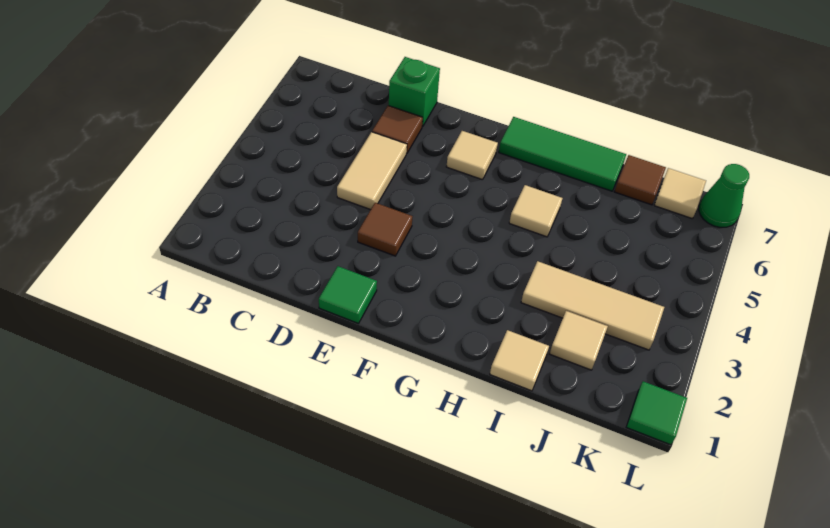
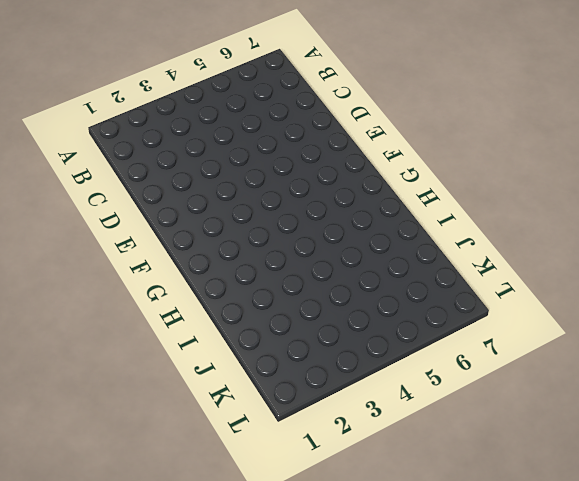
none -> tan 1x2 tile [337,132,407,210]
none -> brown 1x1 tile [372,106,423,153]
none -> green 1x1 brick [389,57,440,127]

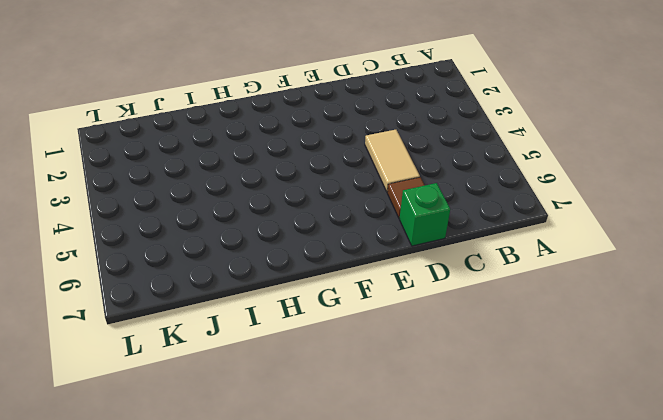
none -> green 1x1 tile [319,266,377,324]
none -> brown 1x1 tile [358,203,413,256]
none -> tan 1x1 tile [446,131,498,180]

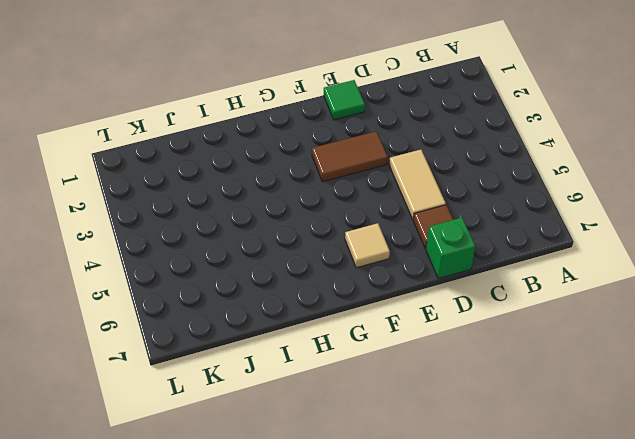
brown 1x2 tile [312,131,388,182] -> brown 1x1 tile [358,203,413,256]
none -> green 1x3 tile [499,117,626,191]
none -> tan 1x1 tile [509,185,562,237]
none -> tan 1x1 tile [490,330,549,391]

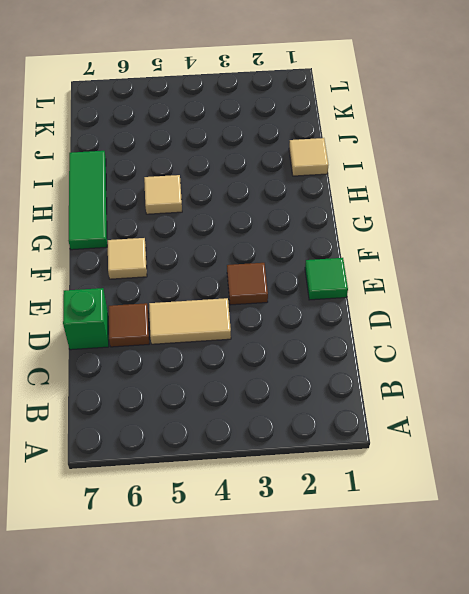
none -> tan 1x3 tile [521,261,664,350]
none -> tan 1x1 tile [550,311,608,370]
none -> brown 1x1 tile [614,155,666,205]

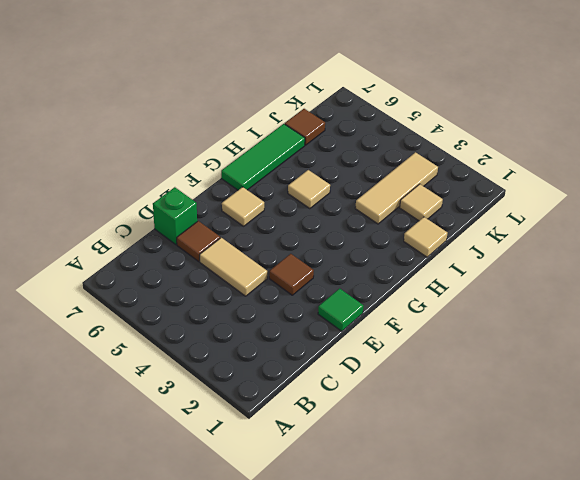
none -> tan 1x1 tile [654,168,706,219]
none -> green 1x1 tile [626,381,687,445]
none -> green 1x1 cone [699,164,749,227]

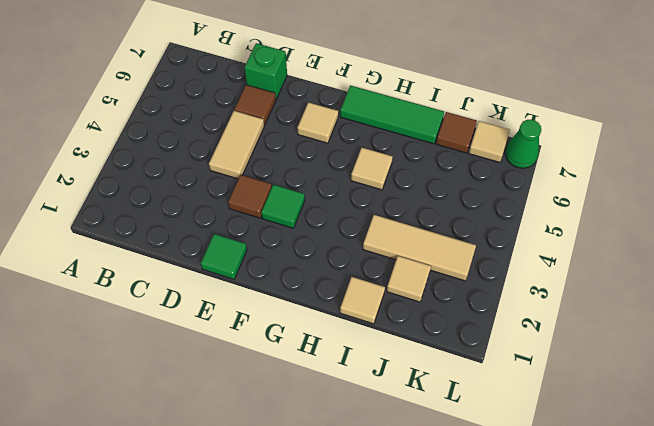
green 1x1 tile [261,185,305,228] -> green 1x1 tile moved to [626,381,687,445]

